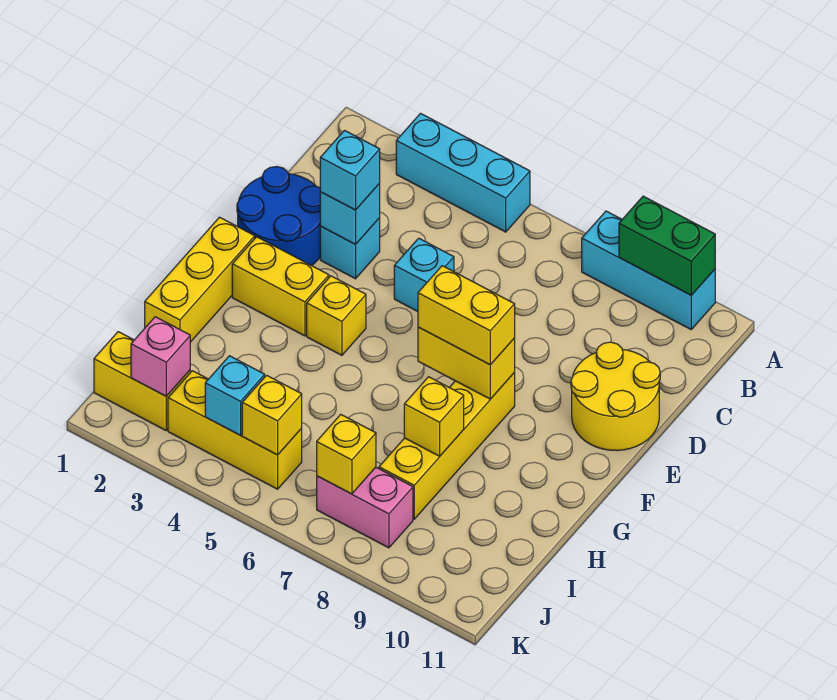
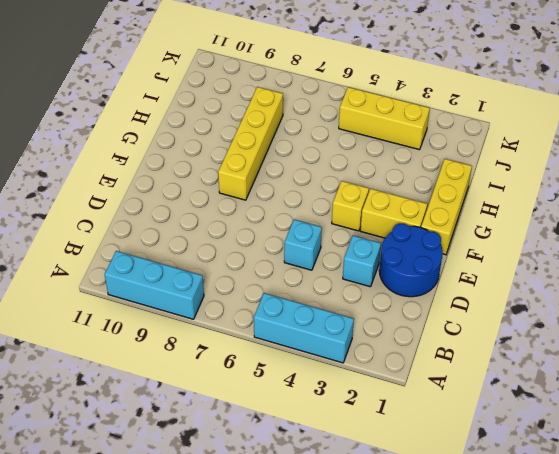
none -> yellow 2x2 round brick [571,342,660,451]
none -> yellow 1x2 brick [94,332,190,430]
none -> pink 1x2 brick [317,467,413,548]

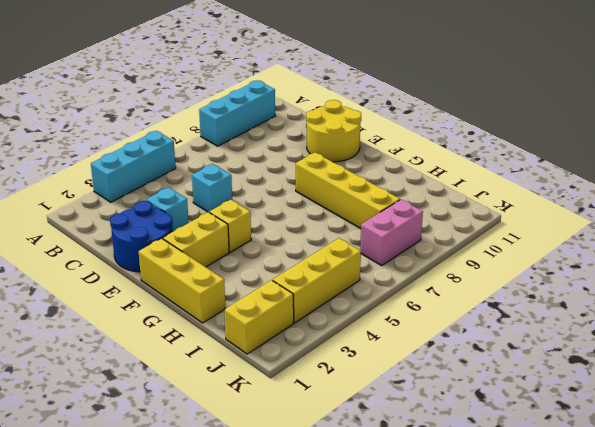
none -> green 1x2 brick [619,196,715,295]
none -> cyan 1x1 brick [320,184,380,244]
none -> yellow 1x2 brick [418,327,515,399]

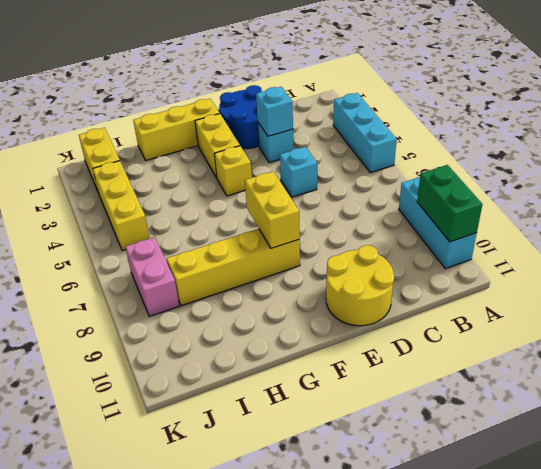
none -> yellow 1x1 brick [404,377,464,456]
none -> pink 1x1 brick [131,317,190,396]
none -> cyan 1x1 brick [205,356,265,435]

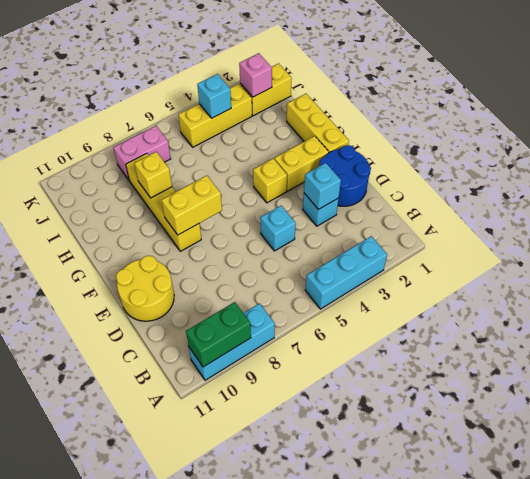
none -> yellow 1x1 brick [242,375,302,455]
none -> yellow 1x1 brick [317,414,376,494]
none -> cyan 1x1 brick [320,131,380,210]

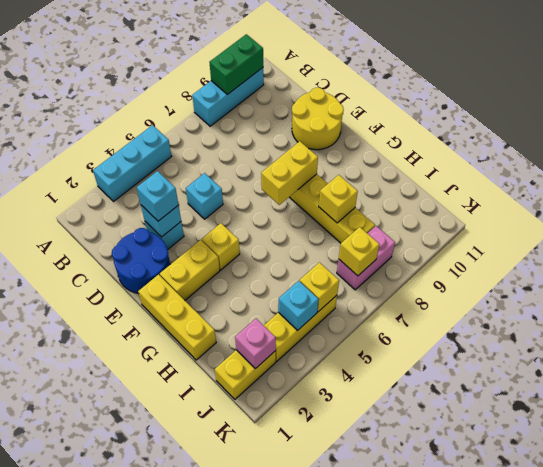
none -> yellow 1x2 brick [418,266,515,365]

